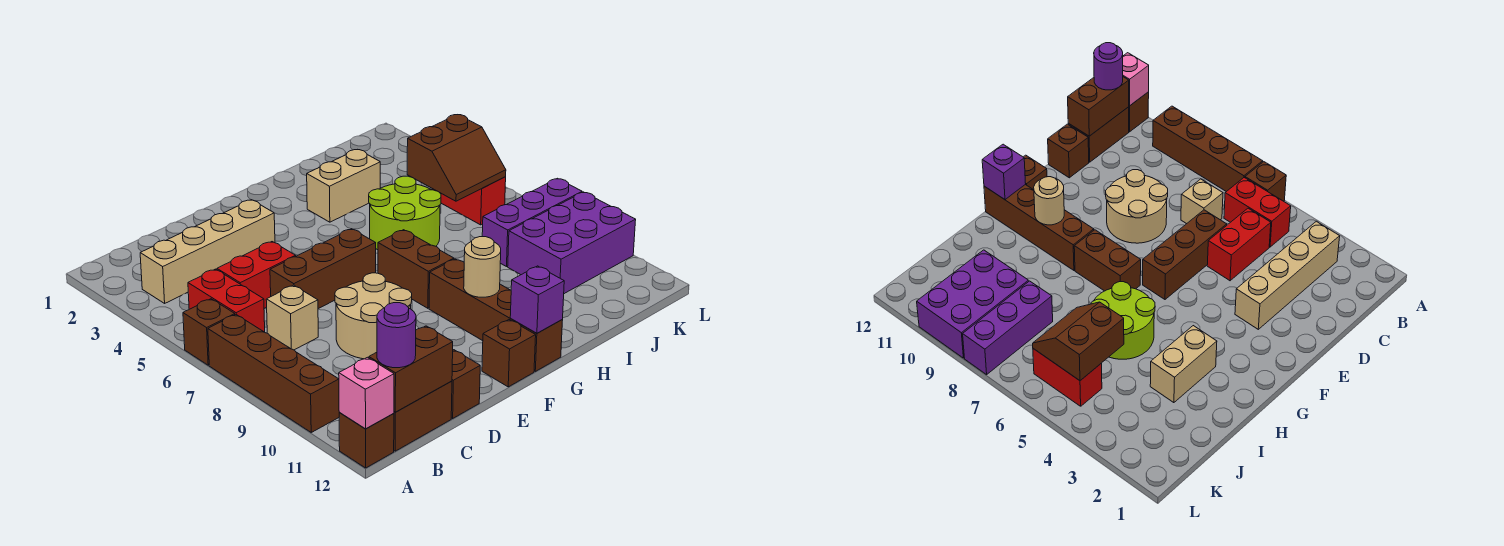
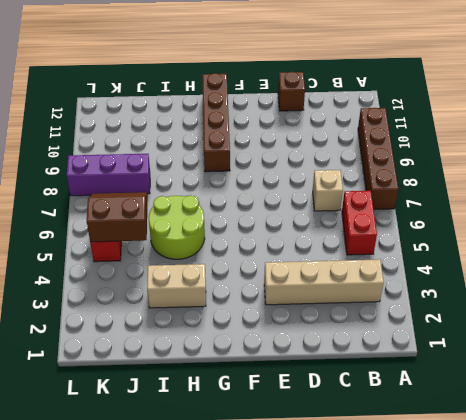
none -> brown 1x1 brick [183,299,235,365]
none -> brown 1x1 brick [339,413,394,468]
none -> brown 1x2 brick [394,381,452,451]

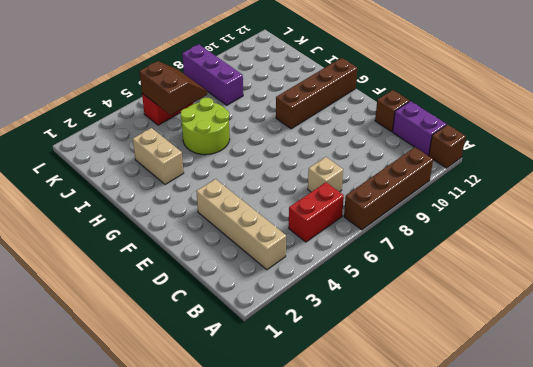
purple 1x2 brick [393,101,446,155] -> brown 1x2 brick [394,381,452,451]
none -> brown 1x1 brick [183,299,235,365]
none -> red 1x2 brick [217,242,296,308]
none -> brown 1x3 brick [270,229,376,309]

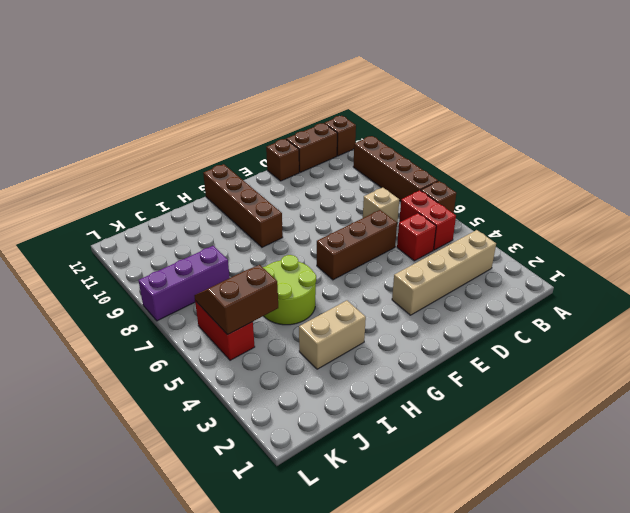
red 1x1 brick [397,213,436,261] -> red 1x2 brick [217,242,296,308]
none -> tan 2x2 round brick [335,273,412,359]
none -> brown 1x1 brick [482,320,536,387]
none -> brown 1x2 brick [378,230,454,308]

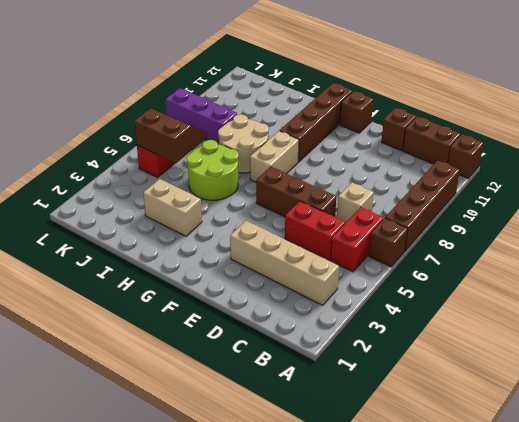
tan 1x2 brick [250,131,299,182] -> brown 1x2 brick [378,230,454,308]
tan 2x2 round brick [218,114,269,173] -> tan 2x2 round brick moved to [335,273,412,359]
none -> purple 2x3 brick [508,192,636,294]
none -> pink 1x1 brick [339,357,394,429]
none -> brown 1x2 brick [369,326,453,412]

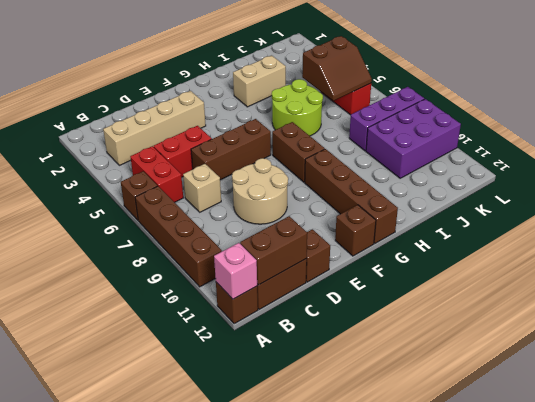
none -> tan 1x1 round brick [464,237,501,297]
none -> purple 1x1 brick [510,266,564,333]
none -> purple 1x1 round brick [377,303,416,368]

